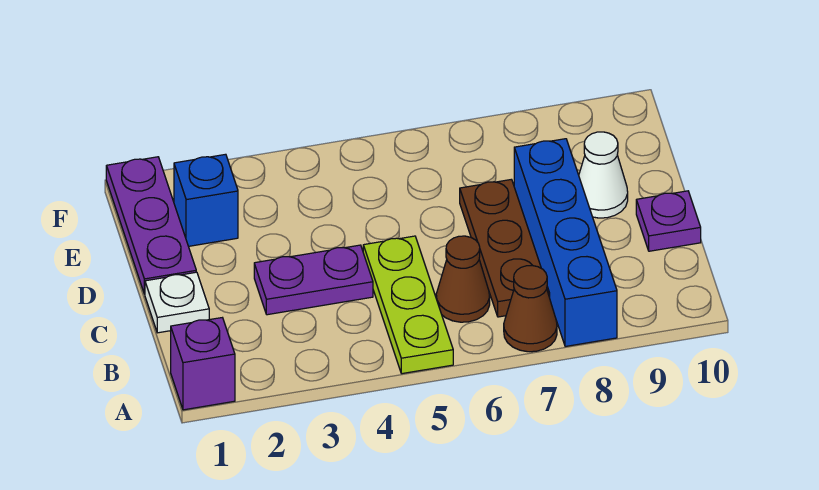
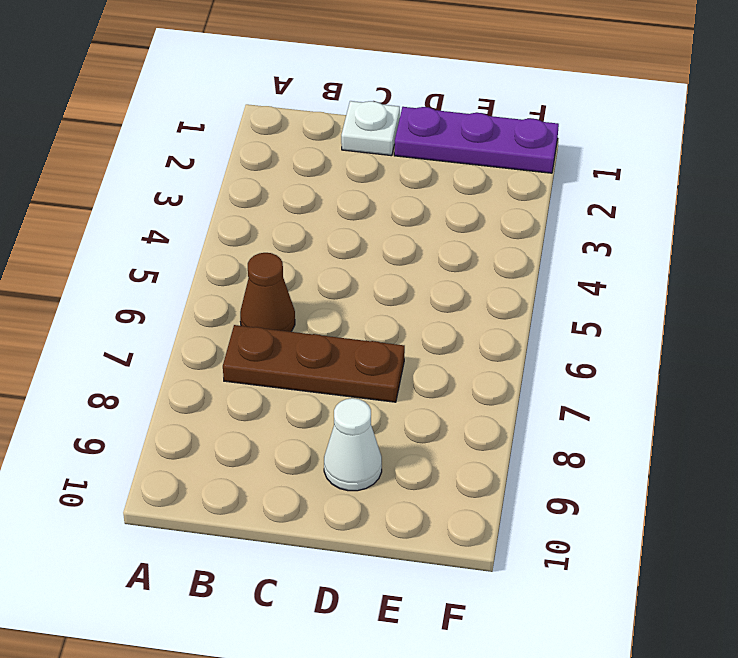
none -> purple 1x1 brick [171,318,235,410]
none -> lime 1x3 plate [363,236,453,374]
none -> brown 1x1 cone [504,266,557,352]

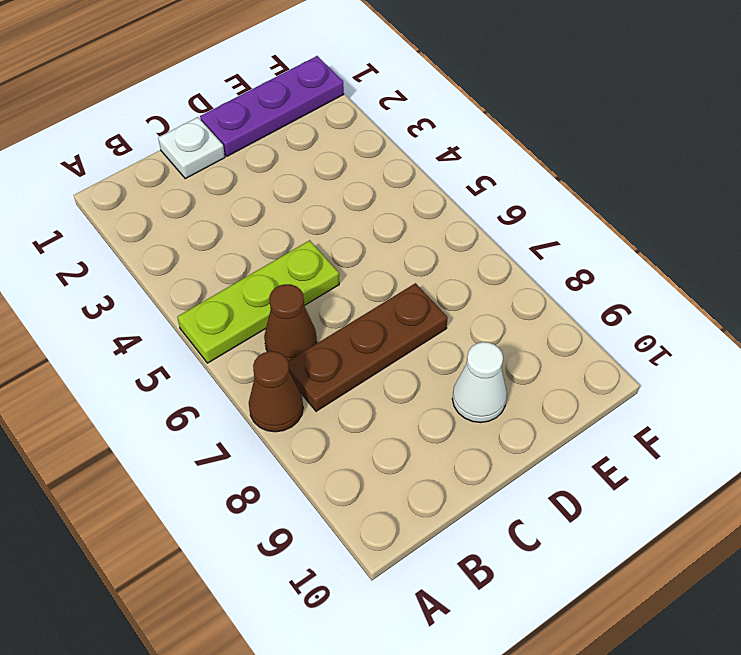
none -> purple 1x1 brick [171,318,235,410]
none -> blue 1x4 brick [514,139,617,347]
none -> purple 1x2 plate [254,245,373,315]

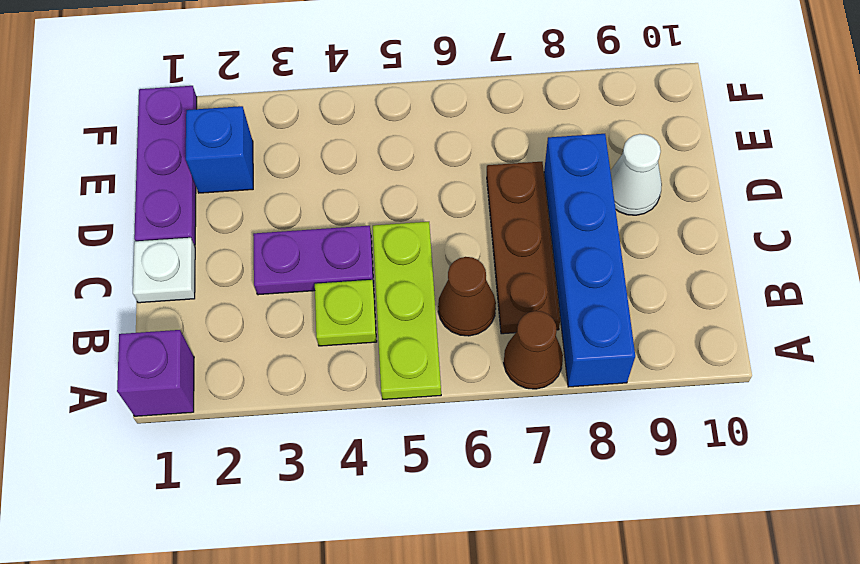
lime 1x1 plate [315,280,377,346] -> none
none -> purple 1x1 plate [636,191,701,251]

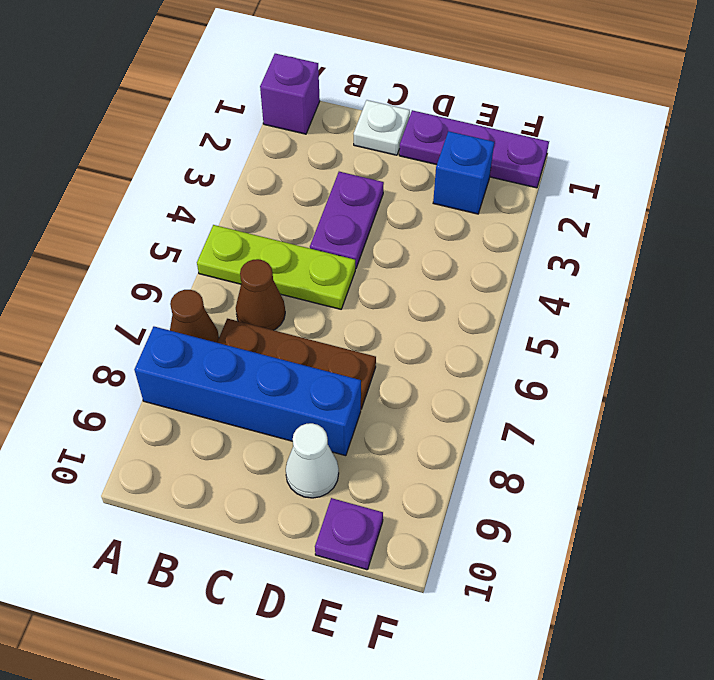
purple 1x1 plate [315,498,383,570] -> purple 1x1 plate moved to [636,191,701,251]

